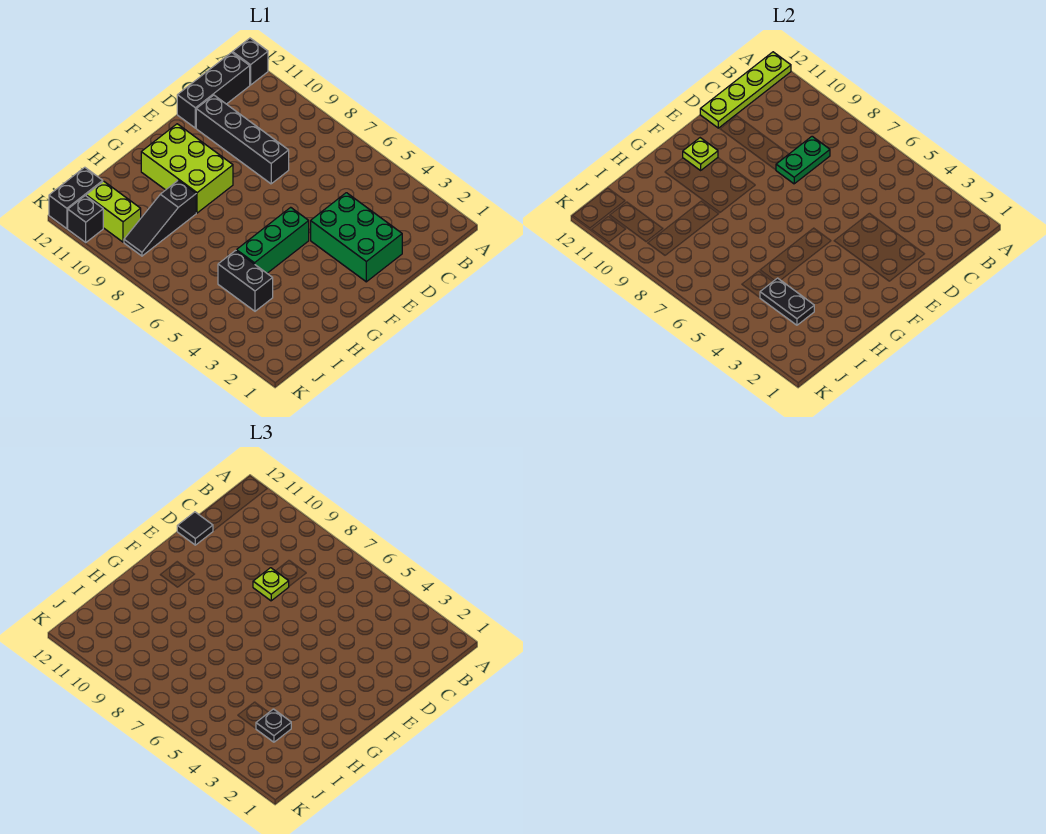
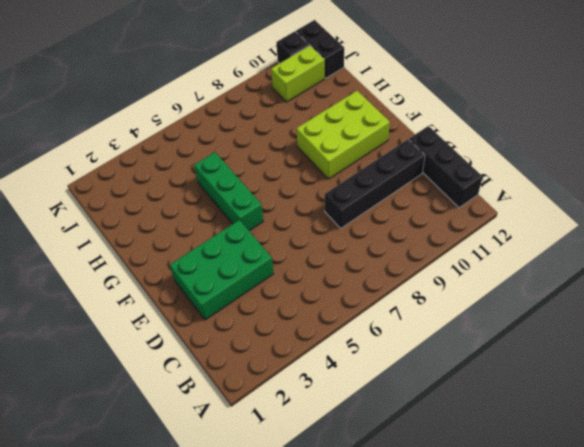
none -> black 1x1 brick [233,38,268,85]
none -> black 1x3 slope [124,180,196,256]
none -> black 1x2 brick [218,250,273,311]

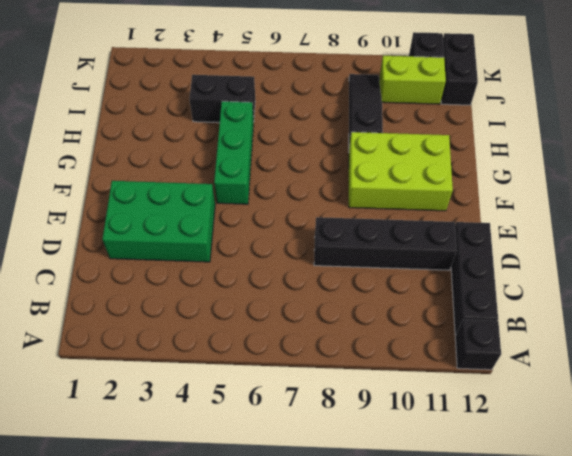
none -> lime 1x4 plate [700,52,791,128]
none -> green 1x2 plate [776,136,830,184]
none -> lime 1x1 plate [683,138,718,170]

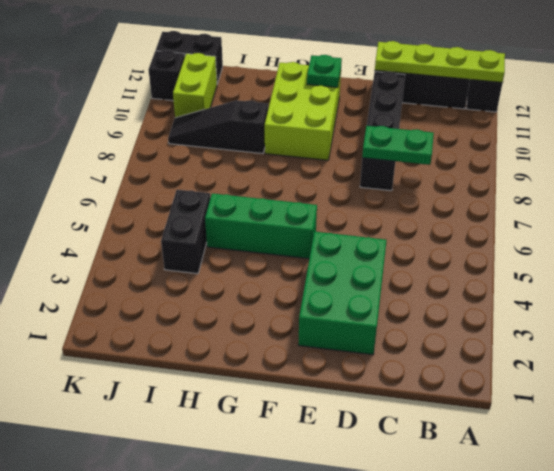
green 1x1 plate [307,55,342,87] -> lime 1x1 plate [683,138,718,170]
none -> black 1x2 plate [760,278,814,325]
none -> lime 1x1 plate [253,568,289,601]
none -> black 1x1 tile [177,512,213,545]

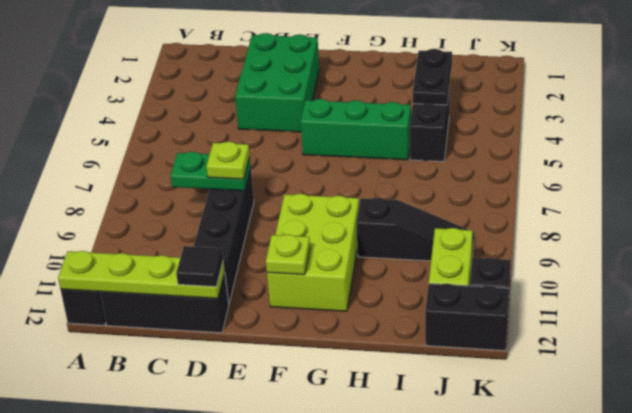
none -> black 1x1 plate [256,709,291,742]

